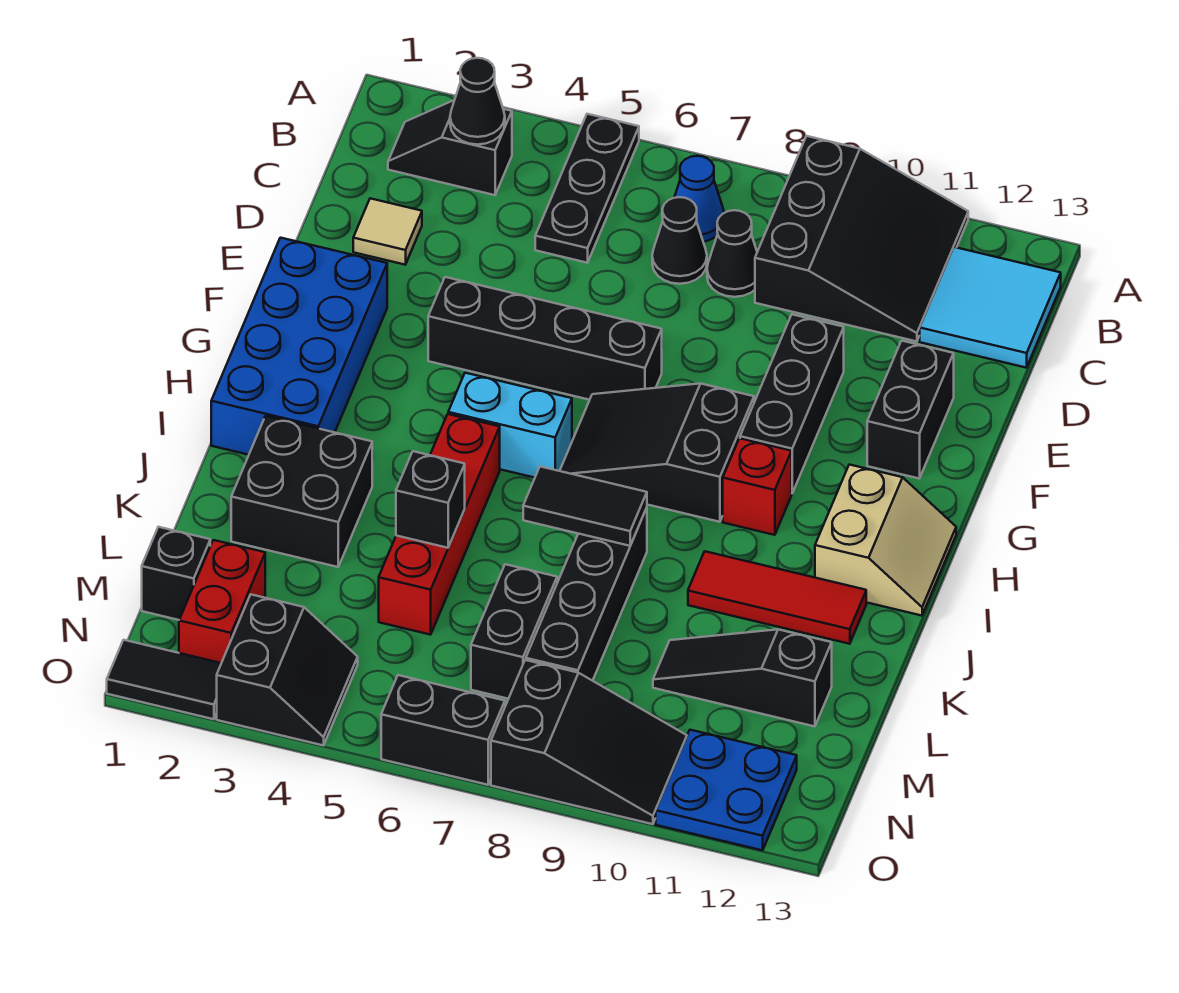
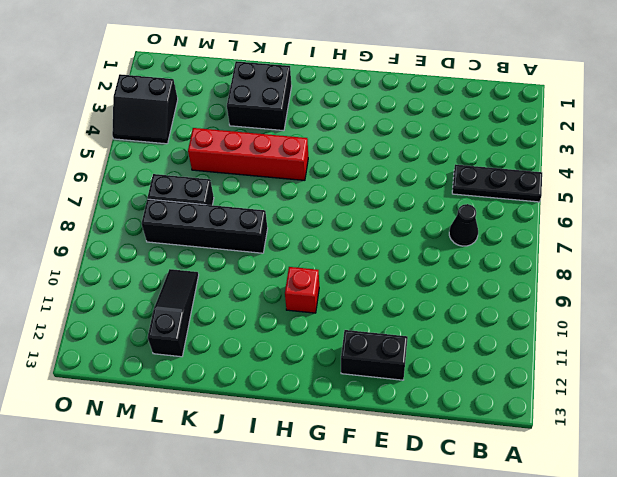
none -> black 3x3 slope [755,136,968,341]
none -> black 1x2 slope [388,100,512,195]
none -> blue 1x1 cone [674,156,724,242]
none -> cyan 2x2 tile [920,247,1061,368]

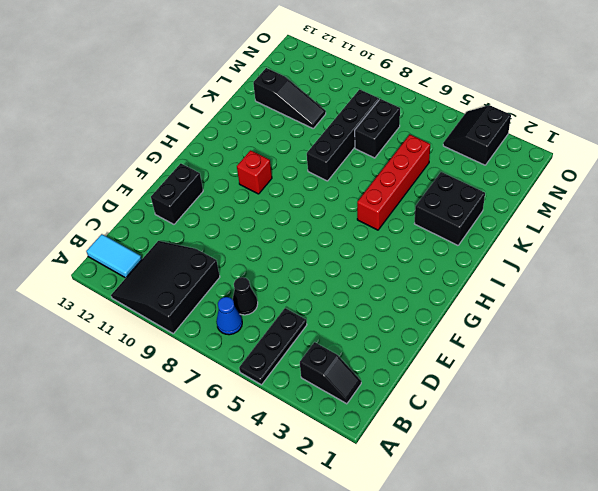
cyan 1x2 tile [86,234,142,278] -> cyan 2x2 tile [920,247,1061,368]
none -> black 1x1 cone [707,210,757,297]
none -> tan 1x1 tile [353,198,422,265]
none -> black 1x3 brick [740,314,844,493]
none -> blue 2x4 brick [211,238,387,455]

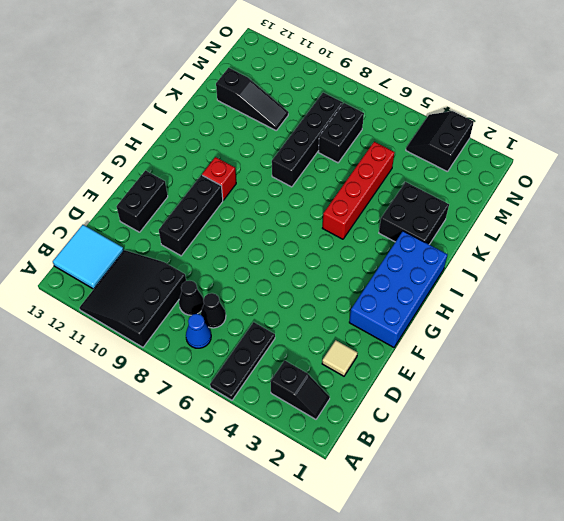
none -> black 1x4 brick [428,277,662,400]
none -> black 2x3 slope [560,384,754,522]
none -> cyan 1x2 brick [448,373,572,478]
none -> tan 2x2 slope [815,465,956,616]

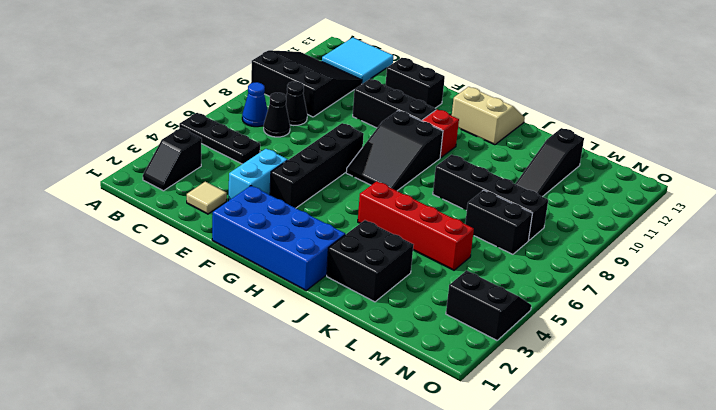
cyan 1x2 brick [228,149,288,201] -> cyan 1x2 brick moved to [448,373,572,478]
none -> red 1x3 tile [688,551,866,644]
none -> black 1x1 brick [142,527,210,620]
none -> red 1x2 brick [179,540,265,663]
none -> black 2x3 slope [491,660,687,824]

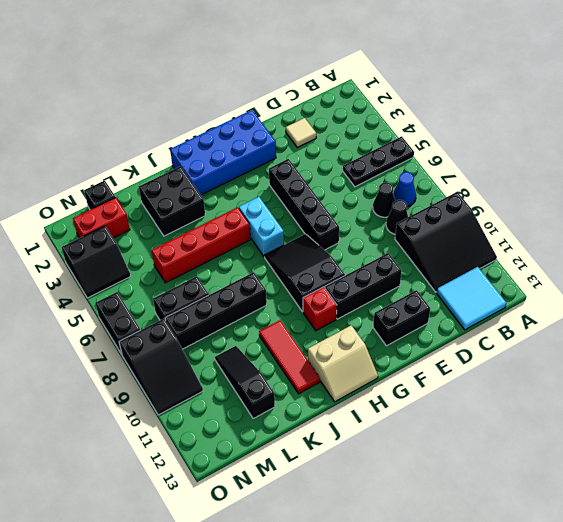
none -> black 1x2 slope [388,100,512,195]
none -> blue 2x2 plate [656,730,797,850]
none -> black 1x2 tile [107,640,221,719]
none -> black 1x1 cone [450,58,505,145]

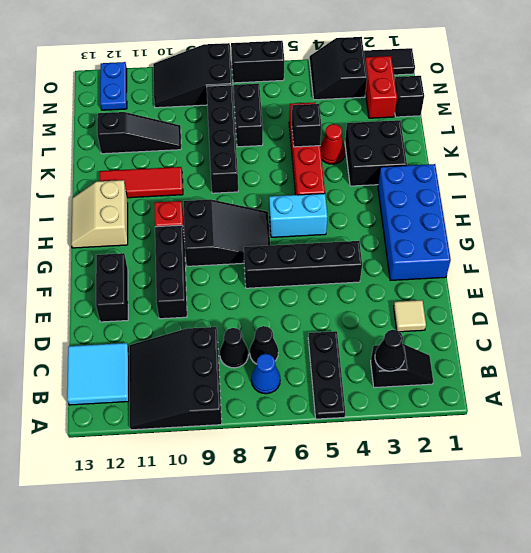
red 1x1 cone [320,124,345,164] -> none
blue 1x2 plate [100,62,127,110] -> blue 2x2 plate [656,730,797,850]
none -> black 1x2 tile [523,467,647,546]

